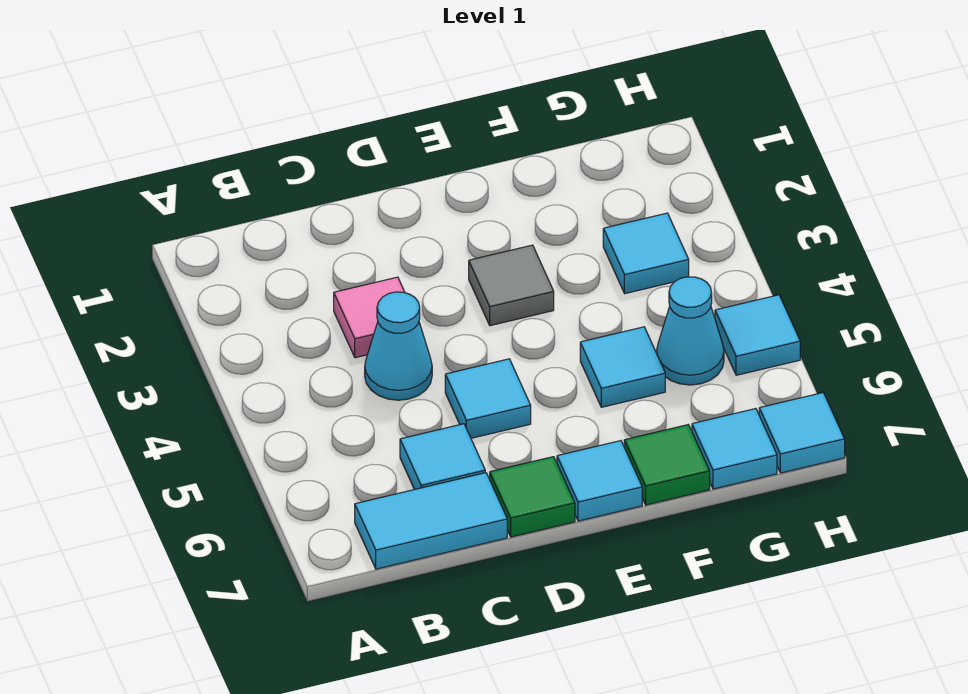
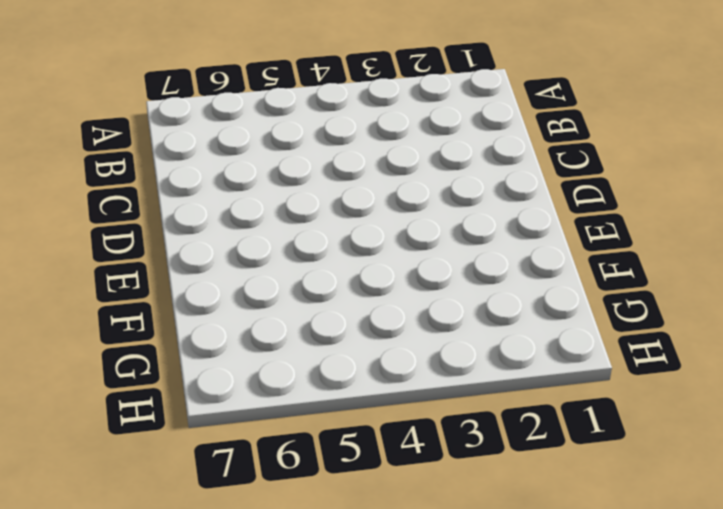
none -> cyan 1x2 tile [355,473,507,569]
none -> pink 1x1 tile [334,277,405,358]
none -> cyan 1x1 cone [365,292,432,400]

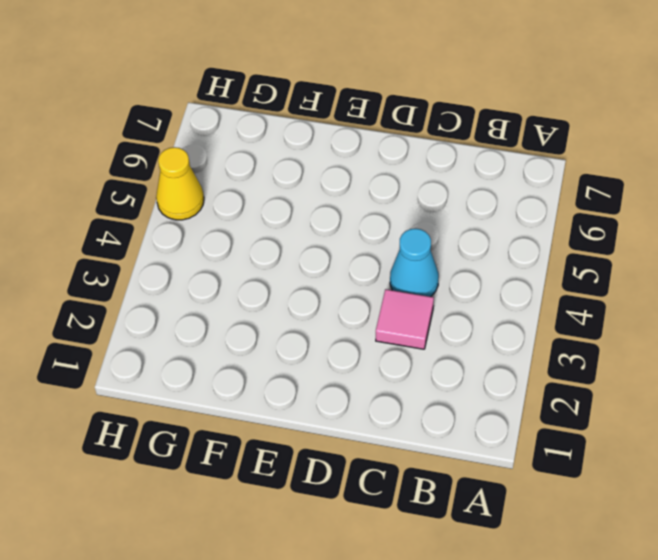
yellow 1x1 cone [156,147,204,220] -> cyan 1x1 tile [715,295,800,375]
none -> cyan 1x2 tile [355,473,507,569]
none -> cyan 1x1 tile [400,424,485,489]
none -> cyan 1x1 tile [445,359,531,438]

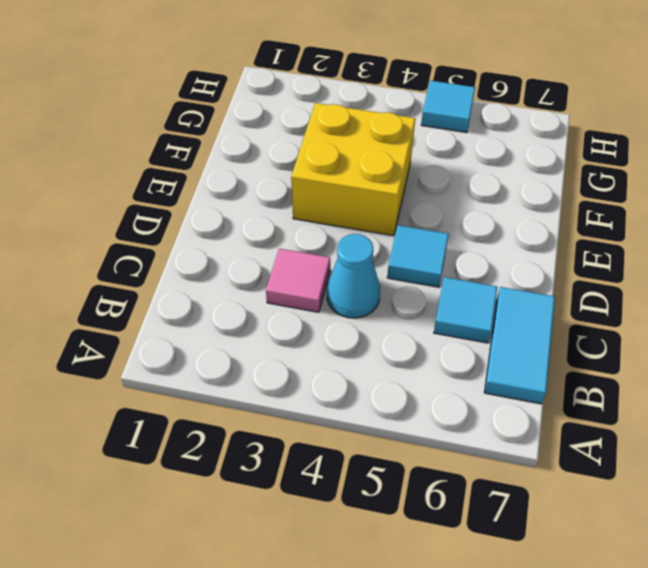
yellow 2x2 brick [291,103,415,236] -> grey 1x1 tile [469,245,554,326]
none -> green 1x1 tile [490,457,575,537]
none -> cyan 1x1 tile [557,441,642,521]
none -> cyan 1x1 tile [580,327,665,407]

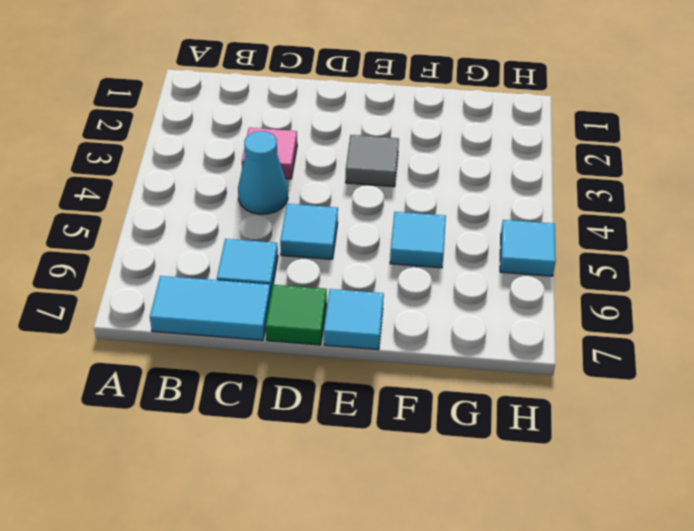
none -> green 1x1 tile [624,425,710,505]
none -> cyan 1x1 tile [603,213,689,294]
none -> cyan 1x1 cone [657,277,724,385]

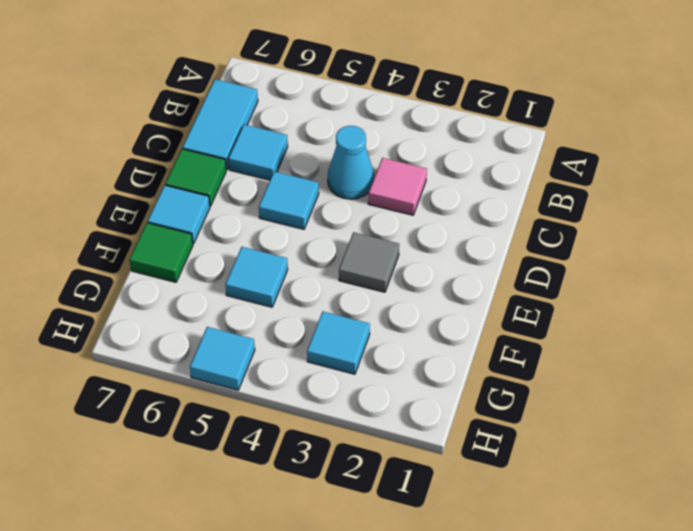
none -> cyan 1x1 cone [657,277,724,385]
none -> cyan 1x1 tile [692,409,777,489]
none -> cyan 1x1 tile [759,393,845,473]

